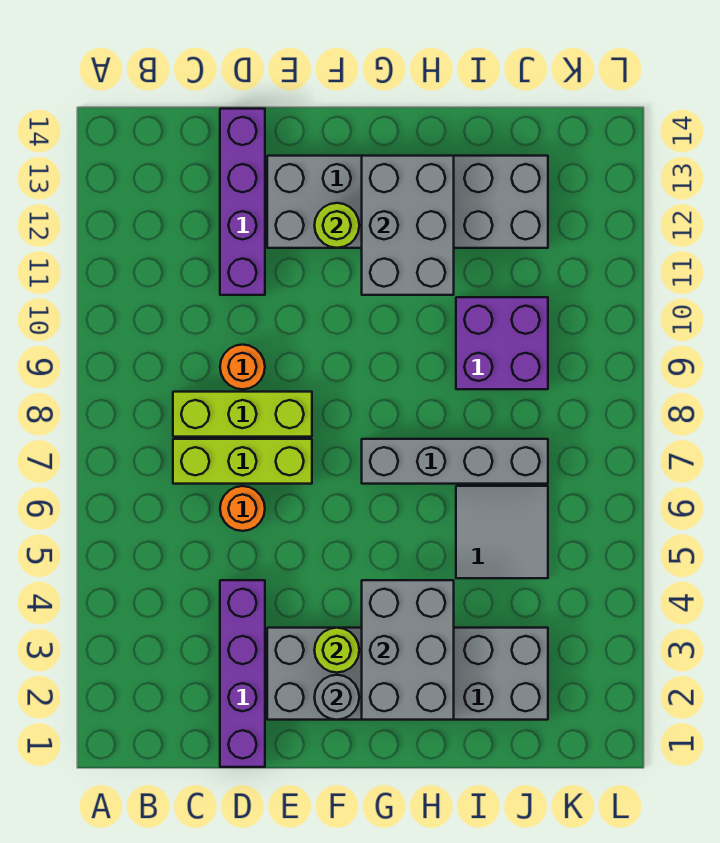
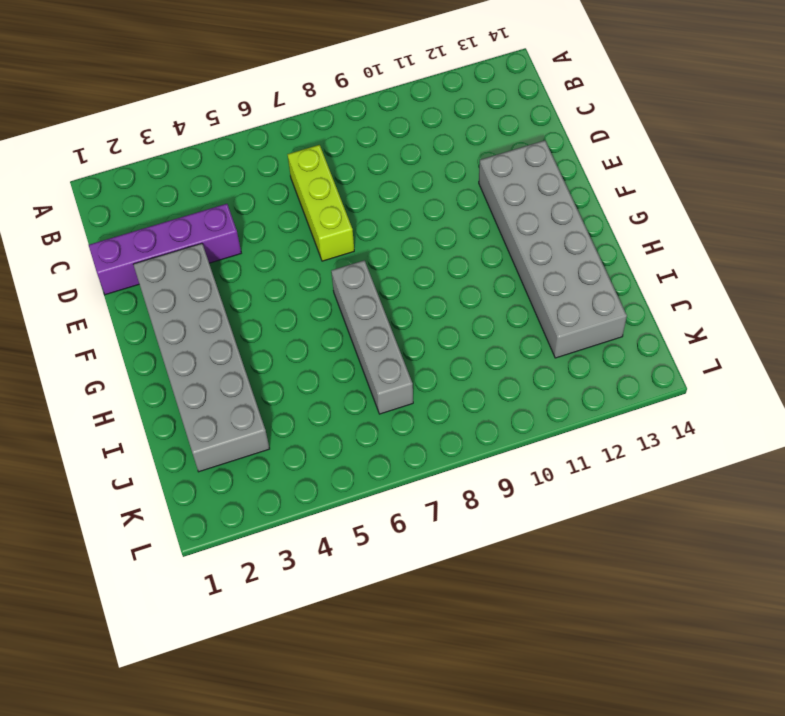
none -> lime 1x3 brick [173,392,312,437]
none -> orange 1x1 round brick [220,486,265,531]
none -> orange 1x1 round brick [220,345,265,389]

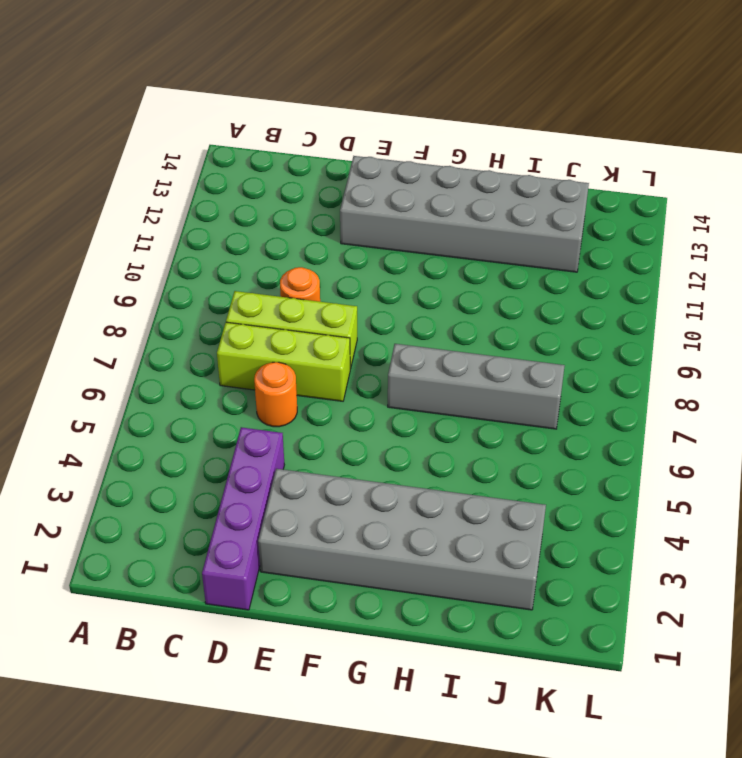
none -> purple 1x4 brick [220,109,265,295]
none -> grey 2x2 tile [456,486,548,578]
none -> purple 2x2 brick [456,297,548,389]

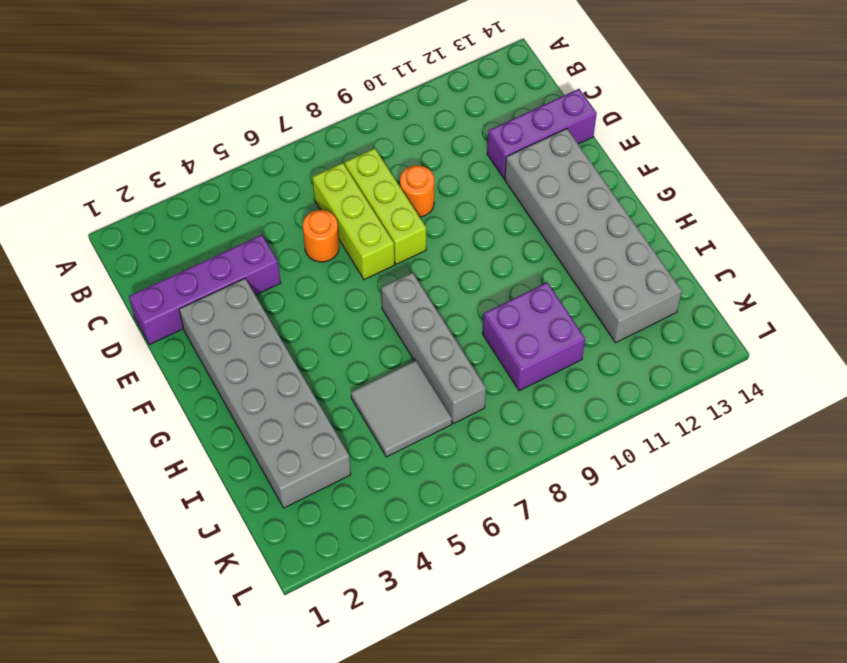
purple 1x3 brick [487,89,597,179] -> purple 1x4 brick [220,109,265,295]
none -> grey 1x1 round brick [314,675,359,720]
none -> lime 1x1 round brick [314,628,359,673]
none -> lime 1x1 round brick [314,203,359,248]

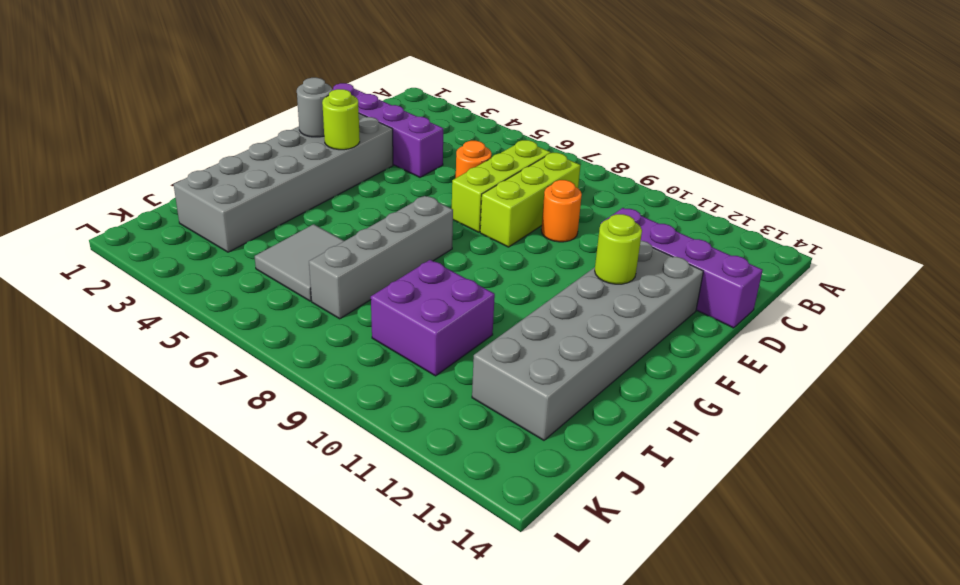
none -> grey 2x3 brick [362,580,454,720]
none -> grey 2x3 brick [362,156,454,295]

